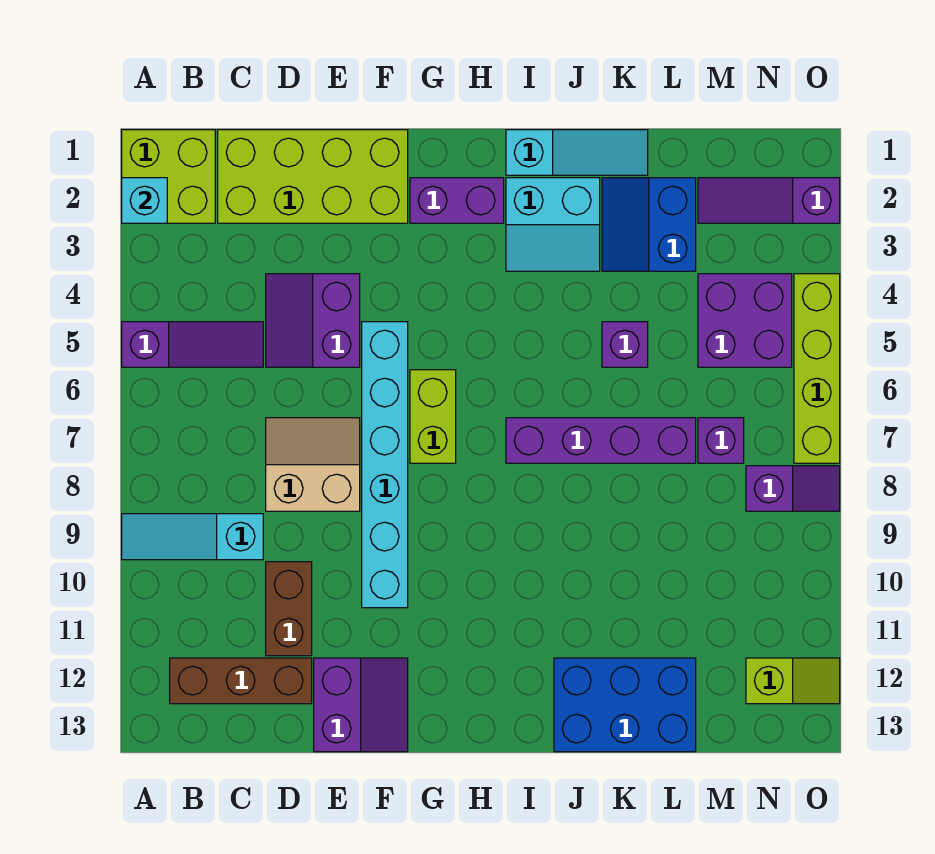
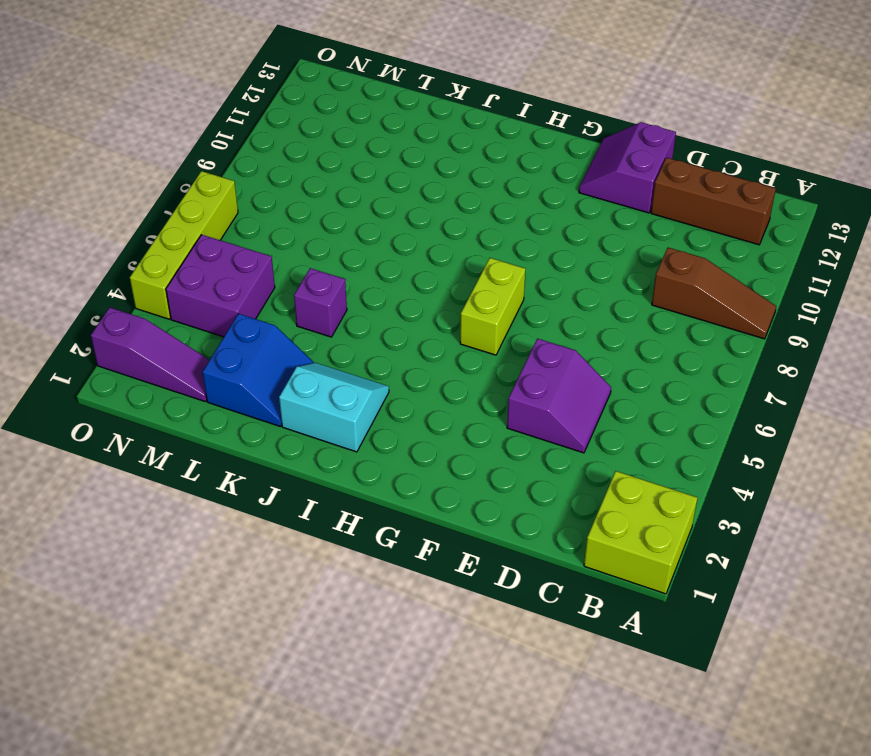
brown 1x3 slope [652,248,776,339] -> cyan 1x3 slope [122,514,263,560]
none -> purple 1x3 slope [122,322,263,367]
none -> lime 2x4 brick [218,130,408,223]
none -> tan 2x2 slope [266,418,360,511]

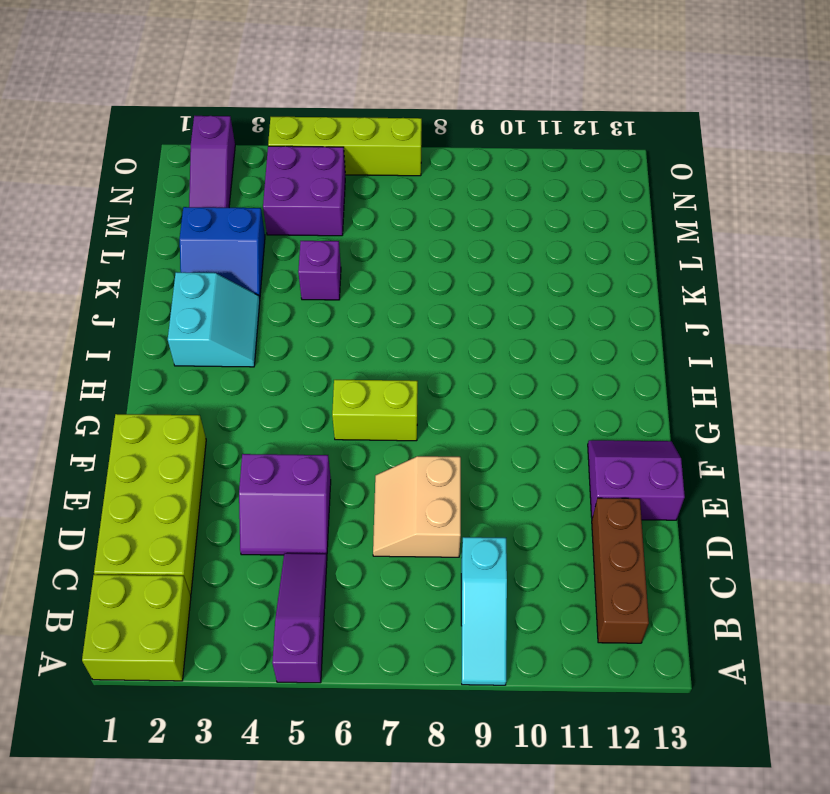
none -> brown 1x2 brick [266,562,312,656]
none -> cyan 1x6 brick [362,322,408,608]
none -> purple 1x2 brick [410,178,504,223]

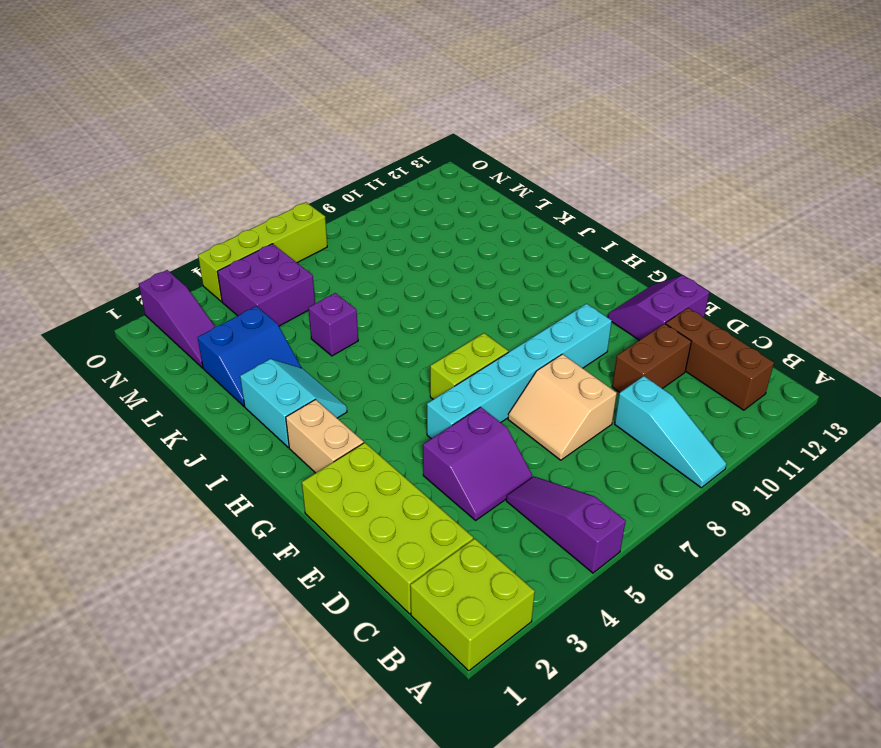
tan 1x2 brick [286,400,364,473] -> purple 1x2 brick [410,178,504,223]
none -> cyan 1x3 slope [506,130,648,175]
none -> purple 1x4 brick [506,418,696,463]
none -> blue 2x3 brick [554,658,696,752]

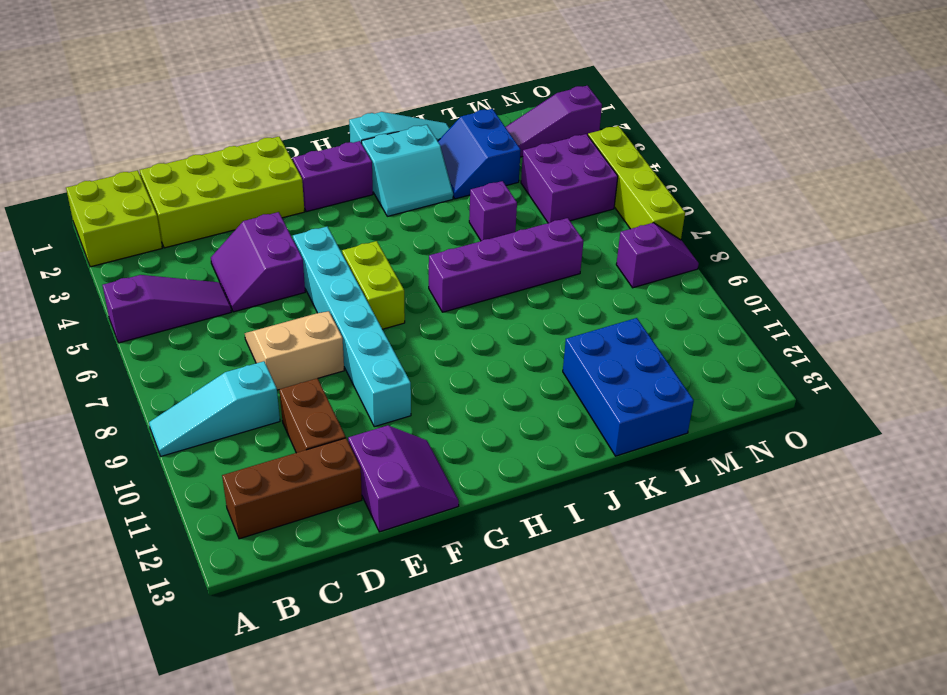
blue 2x3 brick [563,318,694,456] -> blue 2x3 brick turned to [554,658,696,752]
none -> purple 1x1 brick [698,418,744,463]
none -> lime 1x2 slope [746,658,840,704]
none -> cyan 1x1 brick [122,178,167,223]

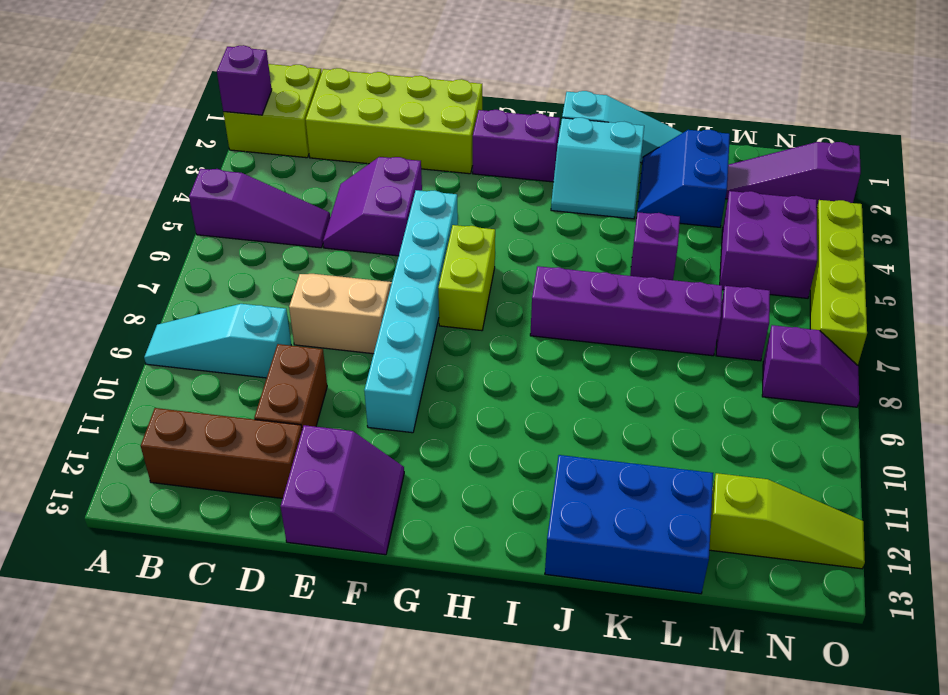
purple 1x1 brick [217,45,272,115] -> cyan 1x1 brick [122,178,167,223]
lime 1x3 slope [709,473,865,569] -> lime 1x2 slope [746,658,840,704]

